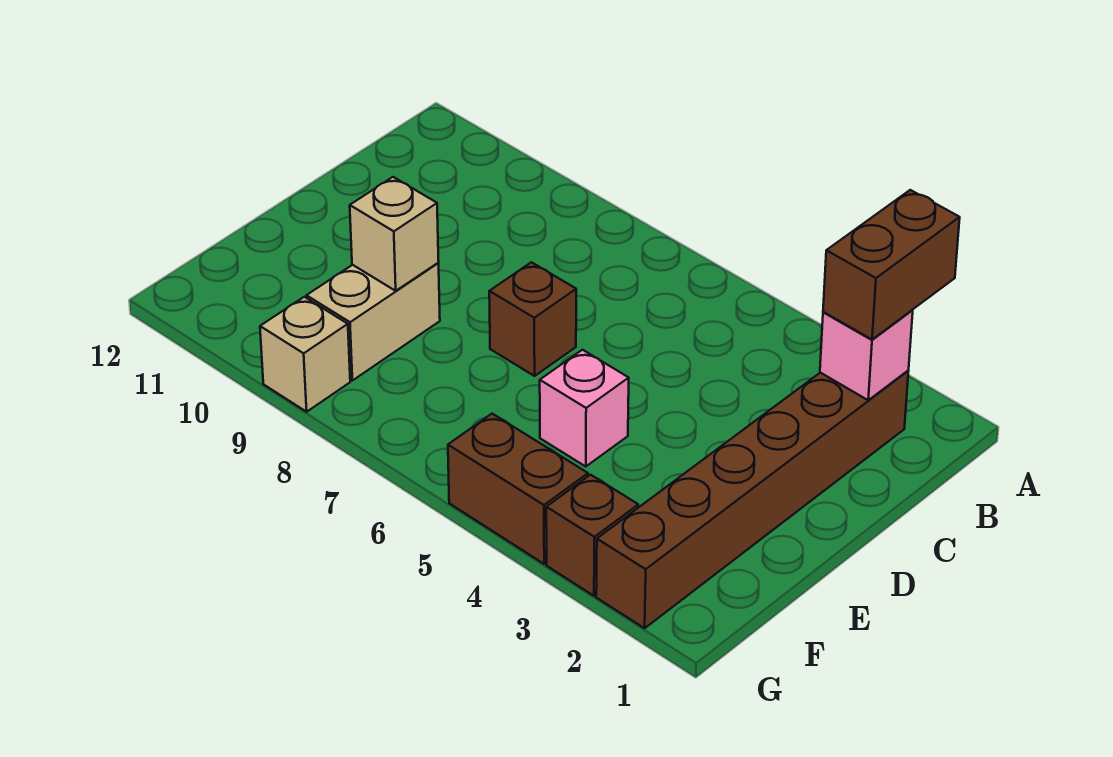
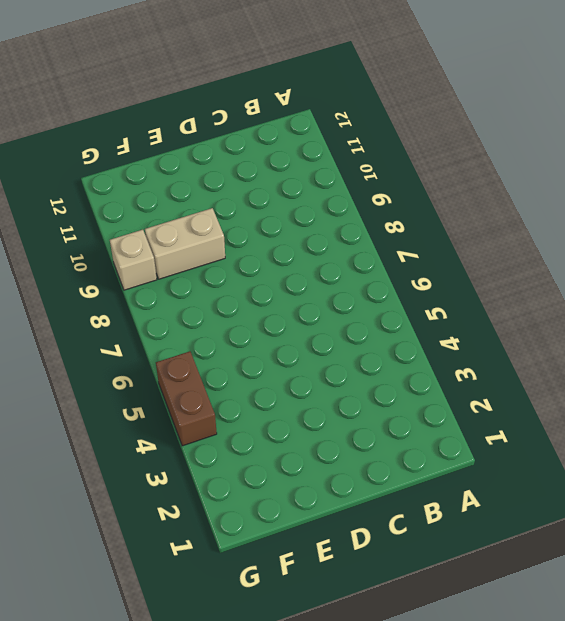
none -> brown 1x6 brick [596,371,908,628]
none -> brown 1x1 brick [489,262,576,376]

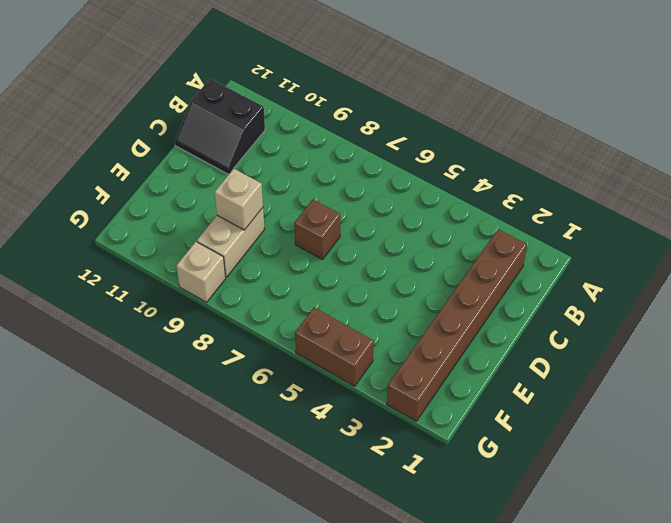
black 2x2 slope [175,79,265,174] -> none
none -> pink 1x1 brick [540,350,629,467]
none -> brown 1x1 brick [546,475,638,596]

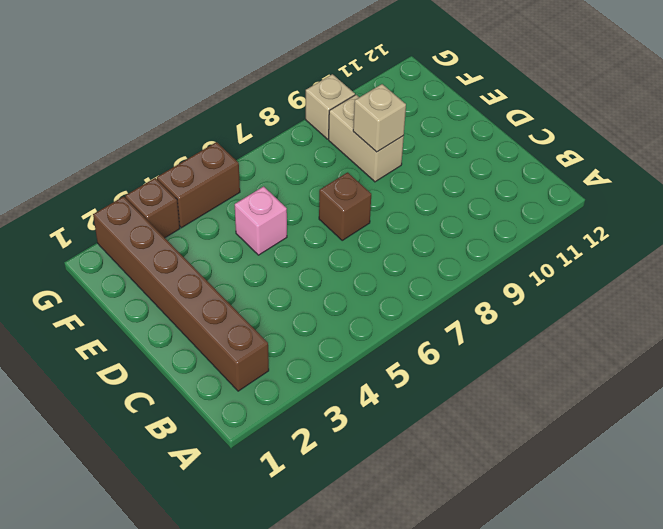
none -> pink 1x1 brick [820,310,913,400]
none -> brown 1x2 brick [823,190,960,340]

